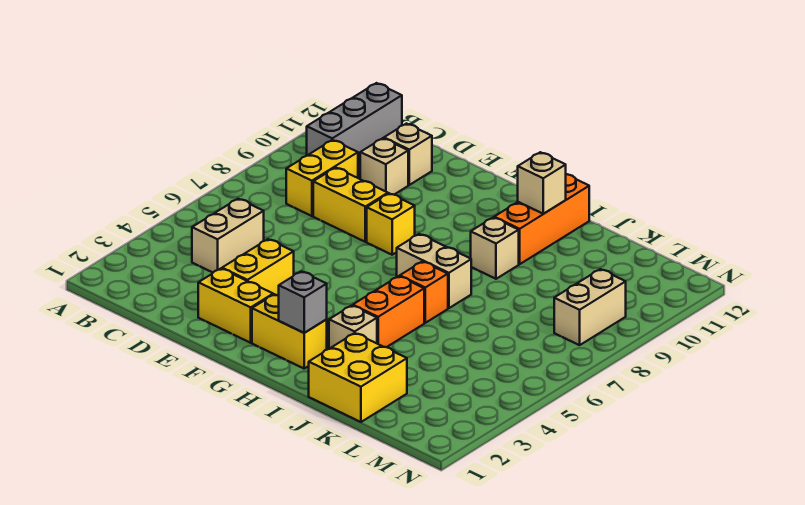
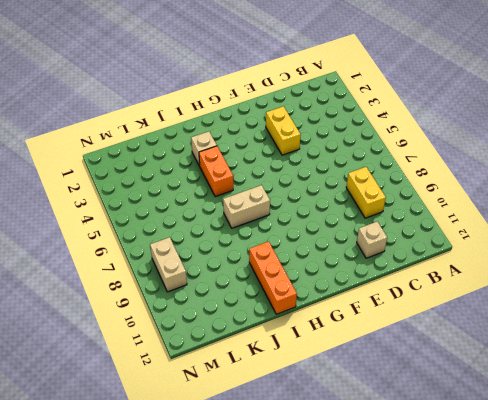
none -> grey 1x3 brick [307,83,402,158]
none -> tan 1x2 brick [192,199,264,272]
none -> yellow 1x2 brick [313,168,388,242]

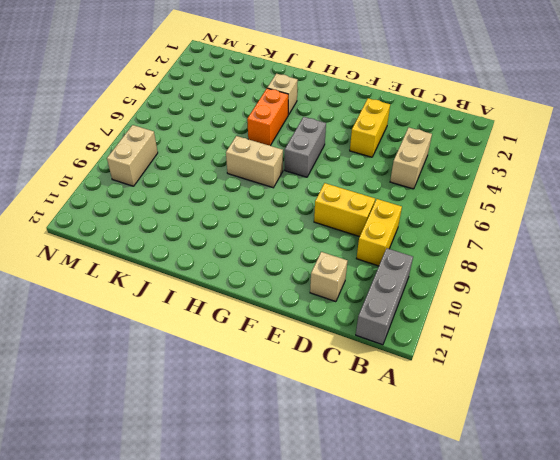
grey 1x2 brick [285,117,326,177] -> none
none -> tan 1x1 brick [360,138,408,195]
none -> yellow 1x2 brick [198,269,273,343]
none -> yellow 1x1 brick [367,193,415,255]

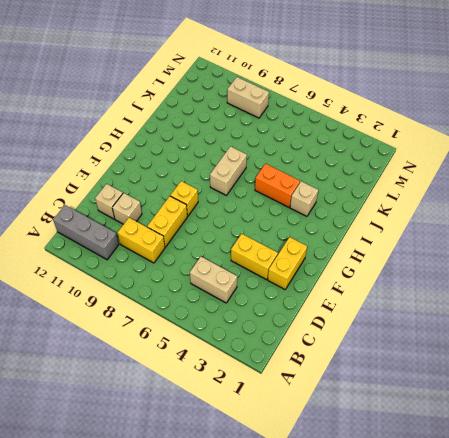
none -> yellow 1x2 brick [252,294,327,368]
none -> orange 1x1 brick [400,261,448,323]
none -> tan 1x1 brick [471,218,519,279]

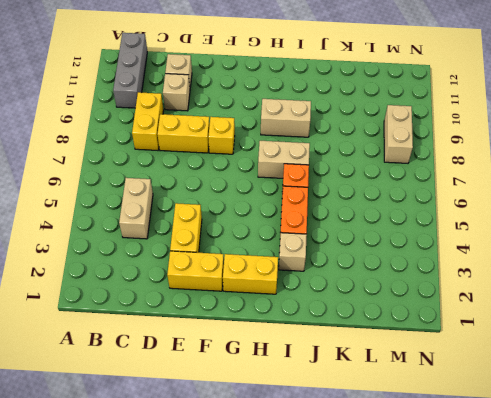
tan 1x2 brick [261,99,311,137] -> tan 1x1 brick [471,218,519,279]
none -> orange 1x3 brick [494,174,589,264]
none -> yellow 2x2 brick [309,333,407,422]
none -> grey 1x1 brick [279,271,327,333]

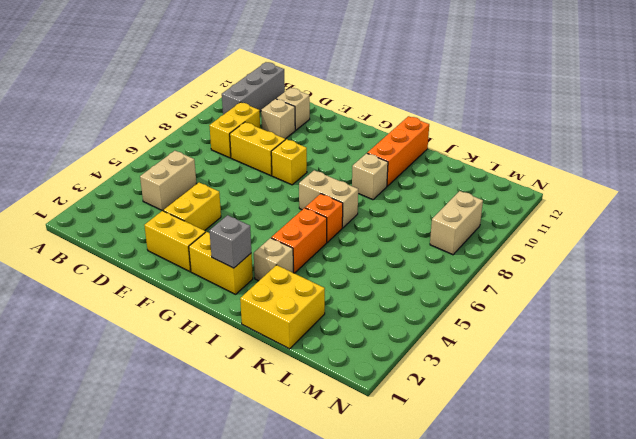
none -> tan 1x1 brick [518,152,566,214]

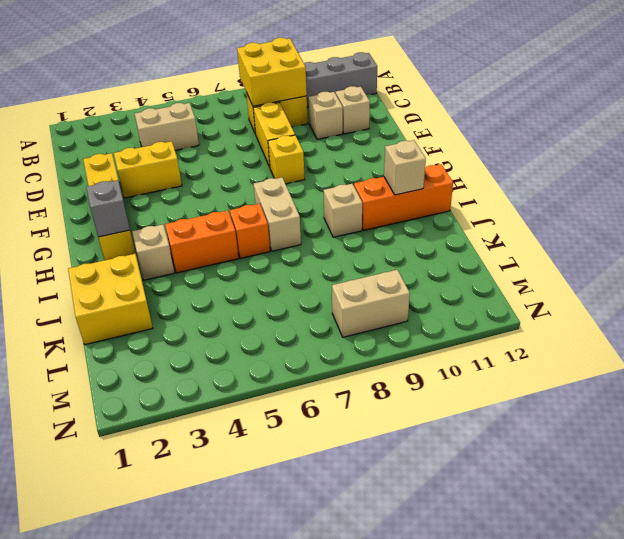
yellow 2x2 brick [237,38,307,106] -> none

